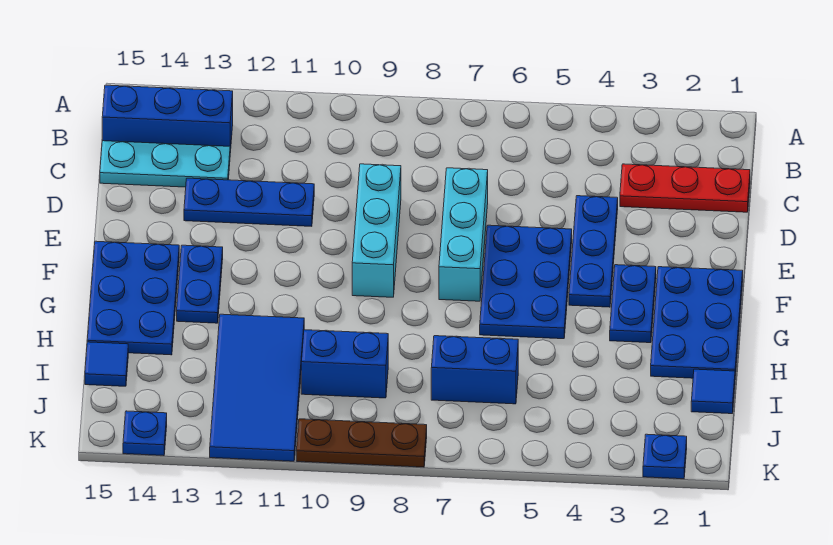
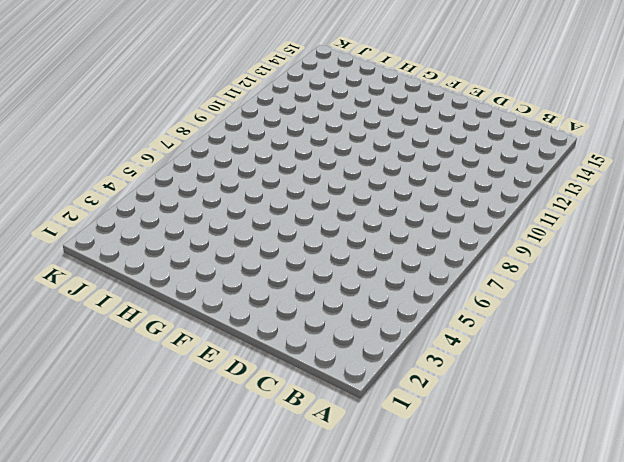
none -> blue 1x3 brick [102,85,233,153]
none -> red 1x3 plate [620,164,750,212]
none -> cyan 1x3 plate [100,141,230,187]

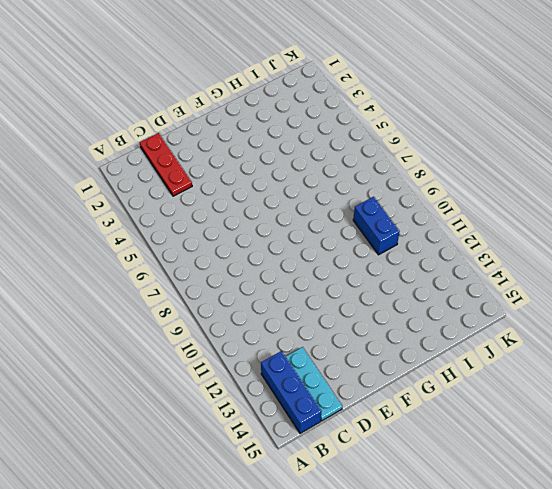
none -> blue 1x3 plate [569,196,618,307]
none -> cyan 1x3 brick [439,168,488,301]
none -> cyan 1x3 brick [352,164,401,297]

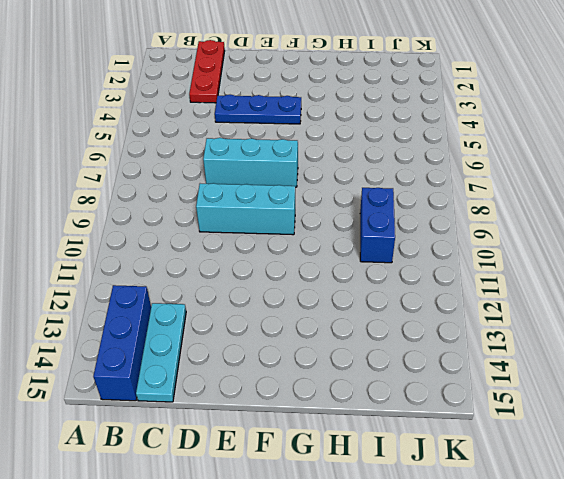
none -> blue 1x3 plate [184,178,314,226]
none -> blue 2x3 plate [480,225,572,339]
none -> blue 2x3 plate [651,267,743,378]

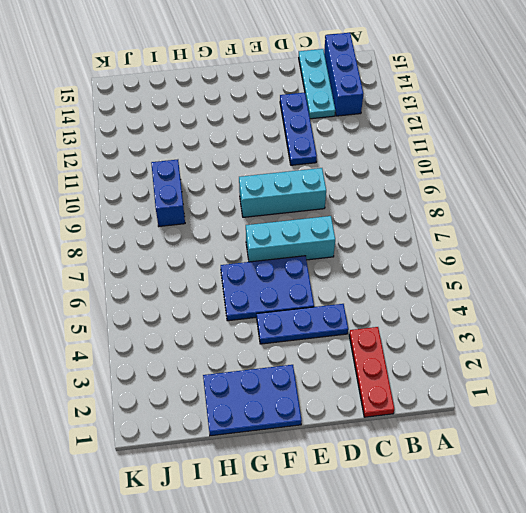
none -> blue 1x2 plate [610,265,656,343]
none -> blue 1x2 plate [177,245,223,323]
none -> blue 2x3 plate [87,241,179,355]

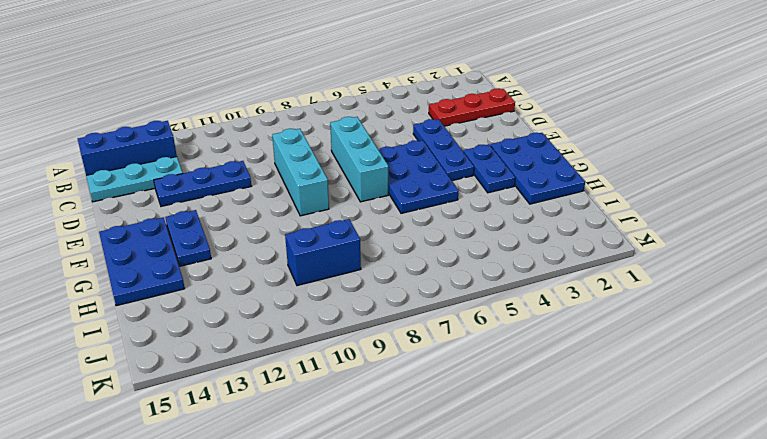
none -> blue 2x4 tile [210,314,304,461]
none -> blue 1x1 tile [691,369,735,414]
none -> blue 1x2 brick [431,336,518,404]

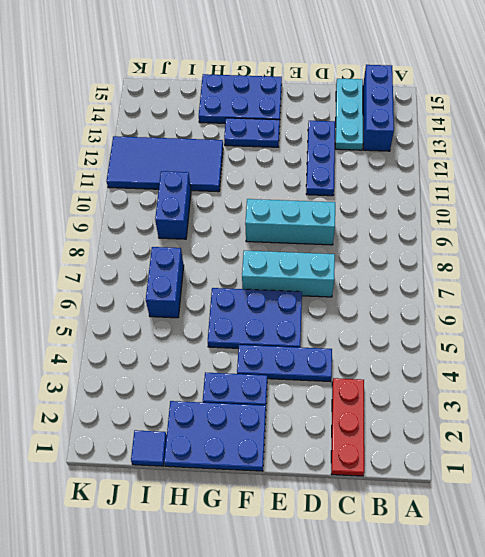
none -> blue 1x1 tile [85,342,128,386]
none -> blue 1x1 plate [643,434,687,479]
none -> brown 1x3 plate [296,419,427,467]

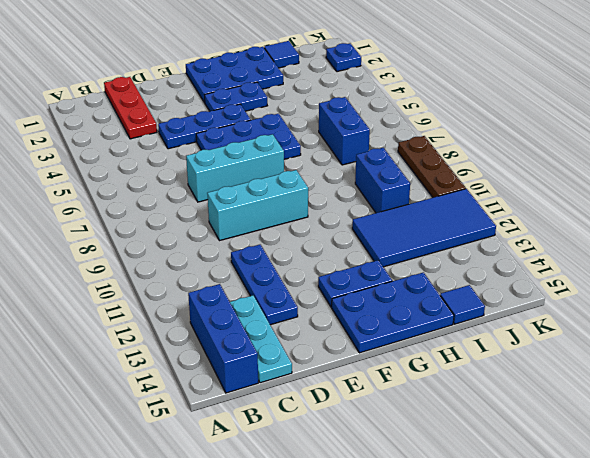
none -> blue 1x1 plate [123,411,167,456]

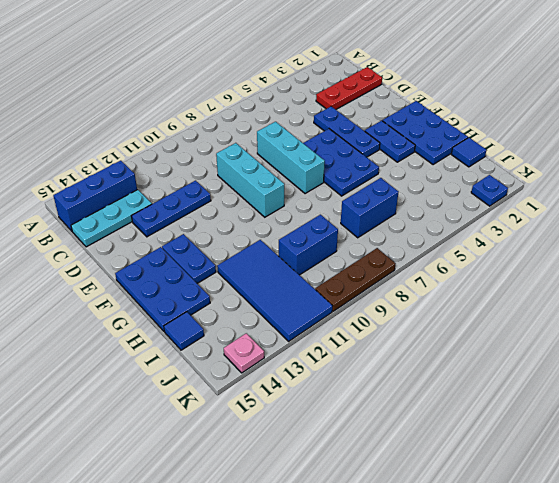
pink 1x1 plate [224,333,264,373] -> blue 1x1 plate [123,411,167,456]

